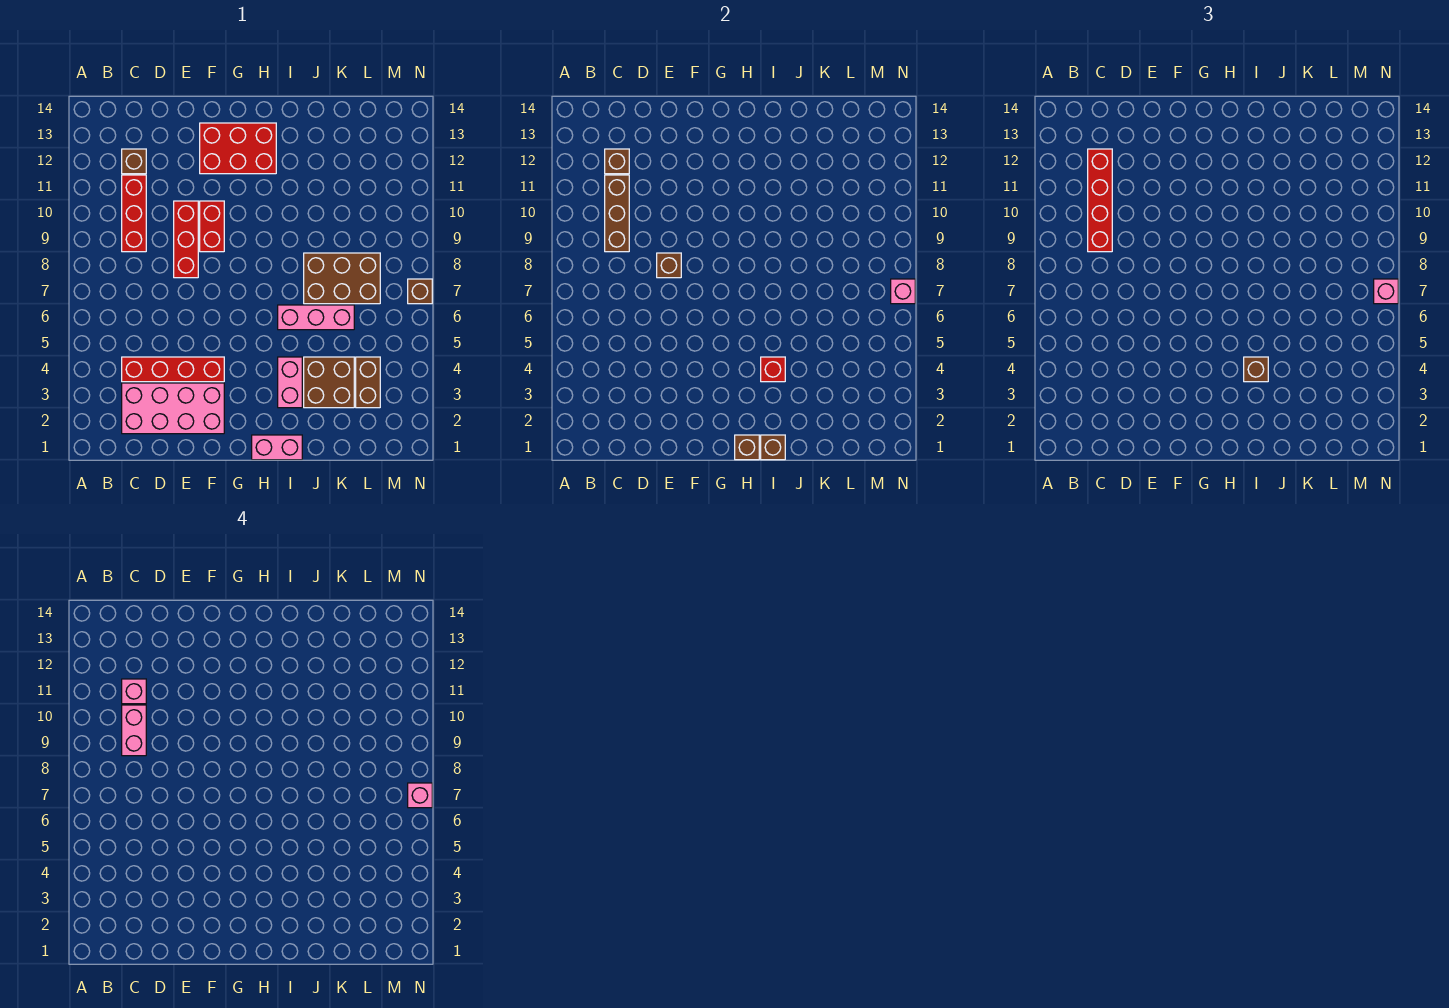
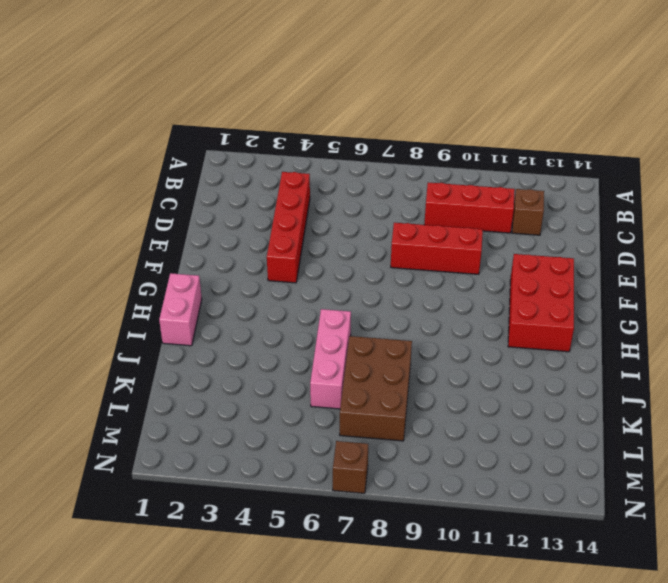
none -> pink 2x4 brick [122,383,224,434]
none -> red 1x2 brick [200,201,224,252]
none -> pink 1x2 brick [278,357,302,408]

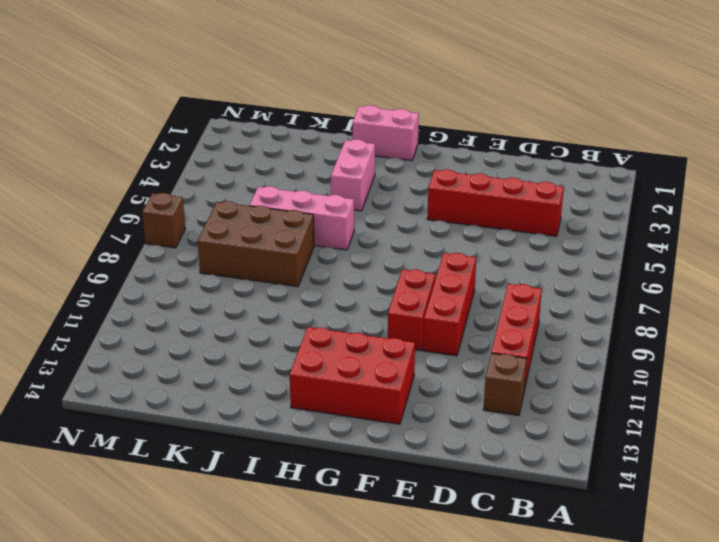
none -> pink 2x4 brick [122,383,224,434]
none -> brown 2x2 brick [304,357,354,408]
none -> brown 1x2 brick [356,357,380,408]

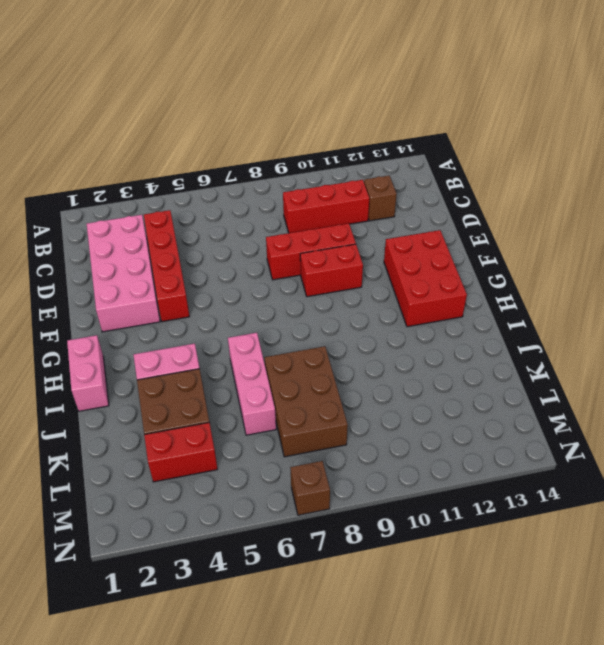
red 1x2 brick [144,422,218,482] -> brown 1x2 brick [356,357,380,408]
none -> brown 1x3 brick [605,175,629,252]
none -> brown 1x1 brick [605,149,629,174]
none -> brown 1x1 brick [657,253,681,278]

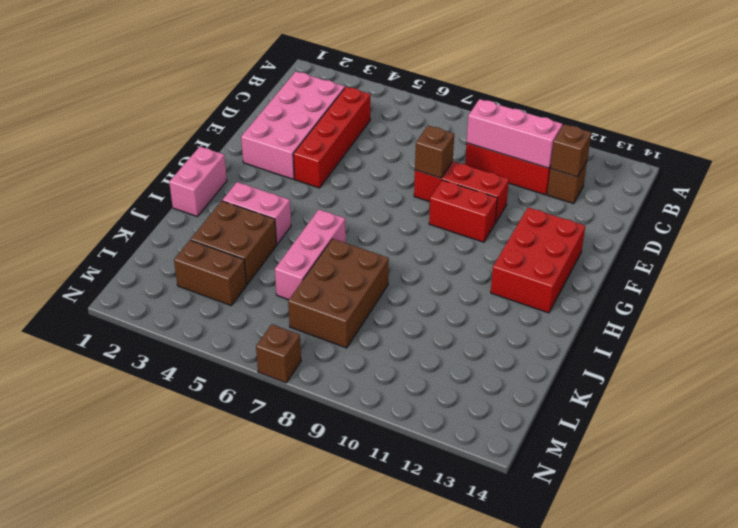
pink 1x3 brick [467,99,562,168] -> brown 1x3 brick [605,175,629,252]
none -> brown 1x1 brick [735,435,759,460]
none -> brown 1x1 brick [761,435,785,460]
none -> red 1x1 brick [761,357,785,382]

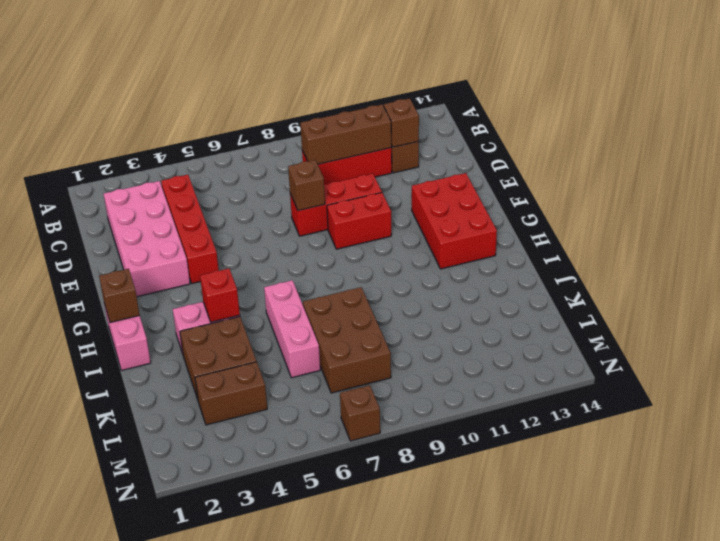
none -> brown 1x1 brick [761,435,785,460]
none -> pink 1x1 brick [891,279,915,304]
none -> red 1x4 brick [1088,149,1112,252]

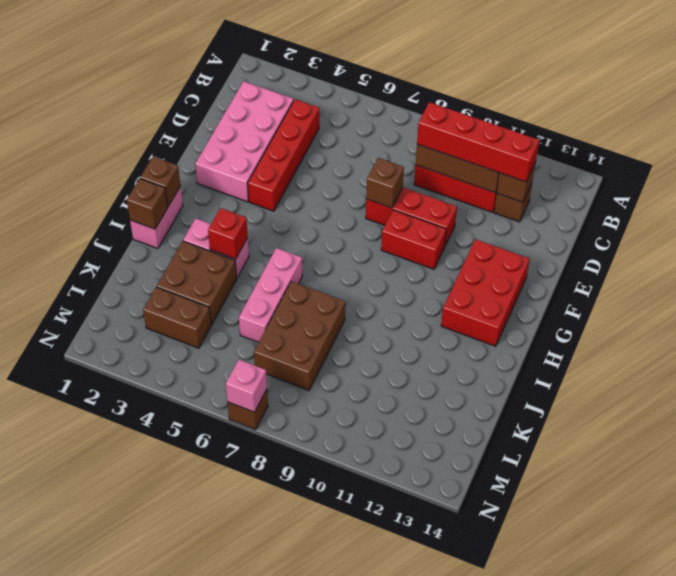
none -> brown 1x1 brick [1244,357,1268,382]
none -> pink 1x1 brick [1374,279,1398,304]
none -> pink 1x2 brick [122,705,146,756]

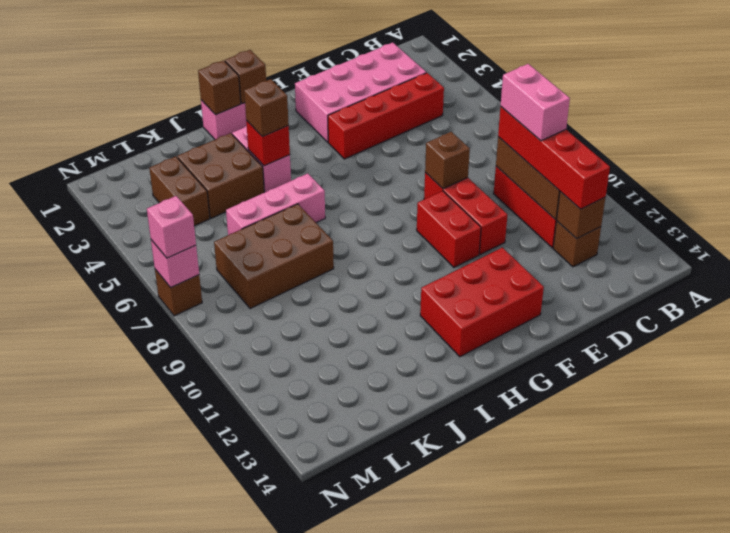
none -> pink 1x1 brick [122,679,146,704]
none -> pink 1x1 brick [408,783,432,808]

